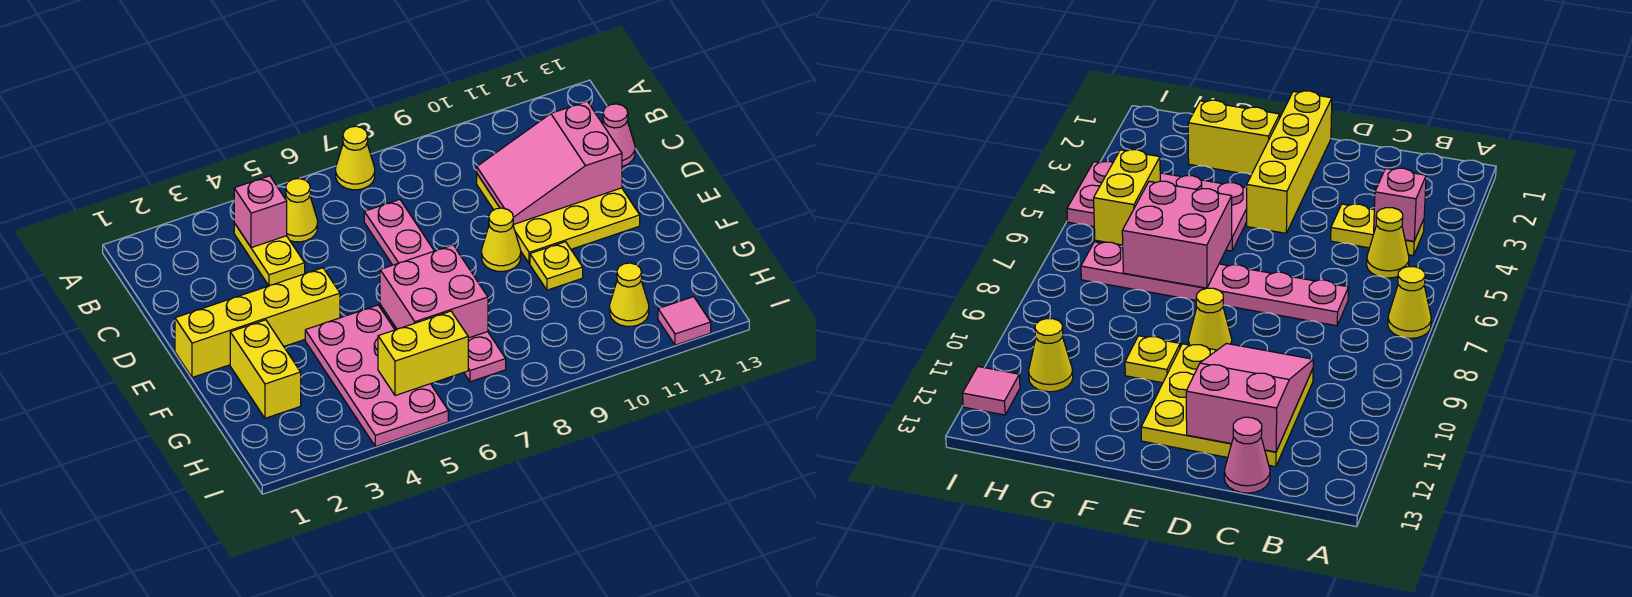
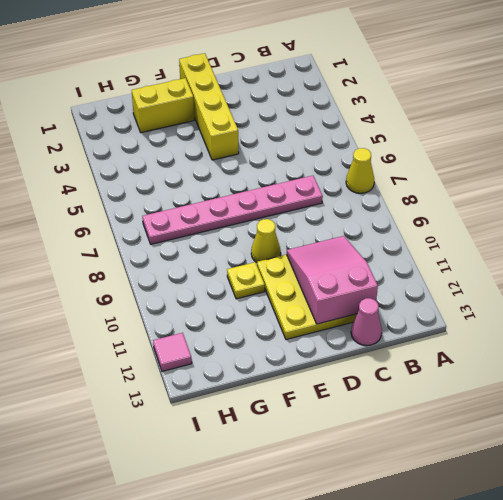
none -> yellow 1x2 plate [234,223,305,286]
none -> yellow 1x1 cone [285,178,318,242]
none -> pink 2x4 plate [305,305,448,447]

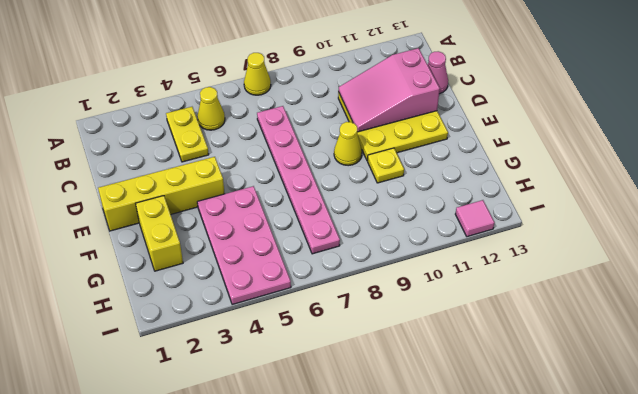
none -> yellow 1x1 cone [610,263,649,326]
none -> pink 1x1 brick [234,176,287,248]
none -> pink 2x2 brick [380,245,488,338]

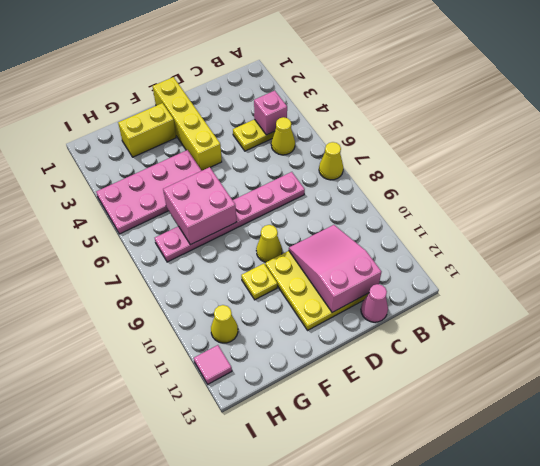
none -> yellow 1x2 brick [378,311,468,396]

